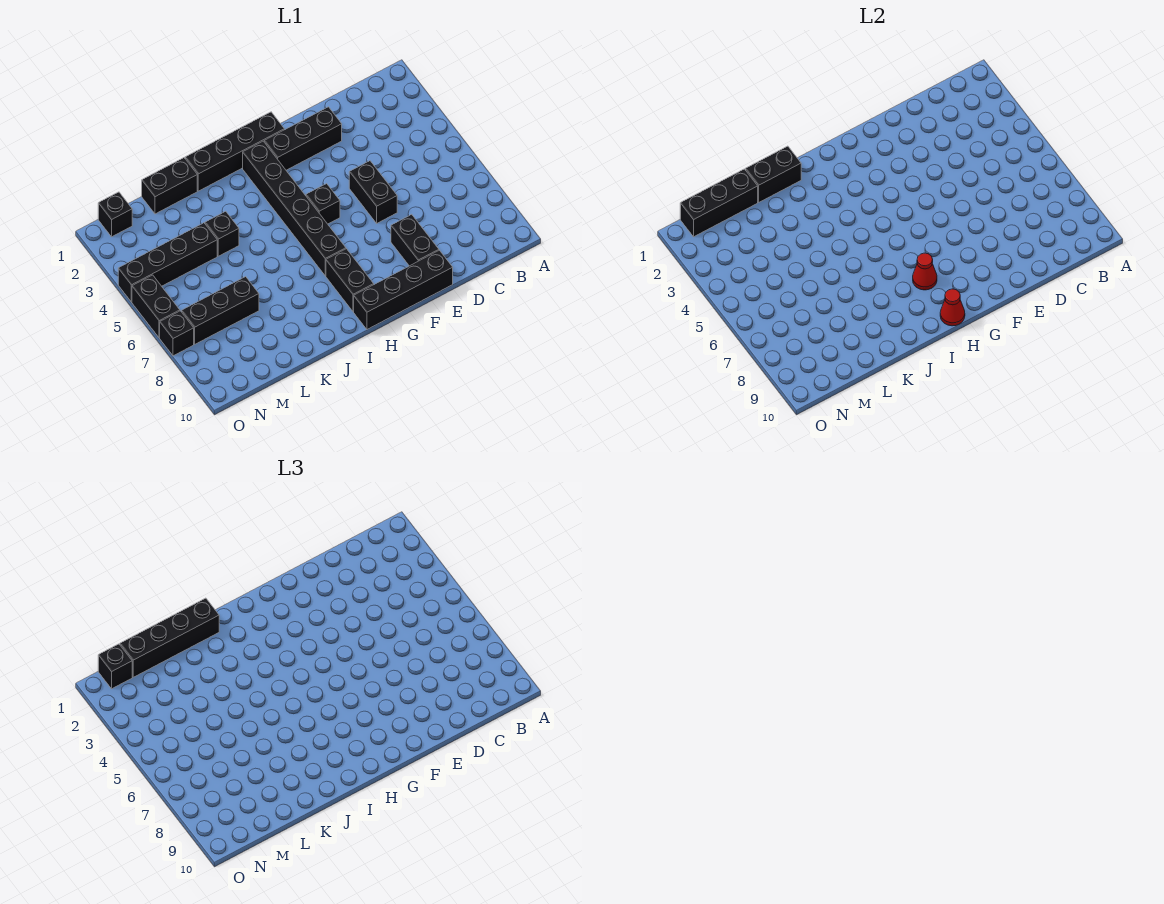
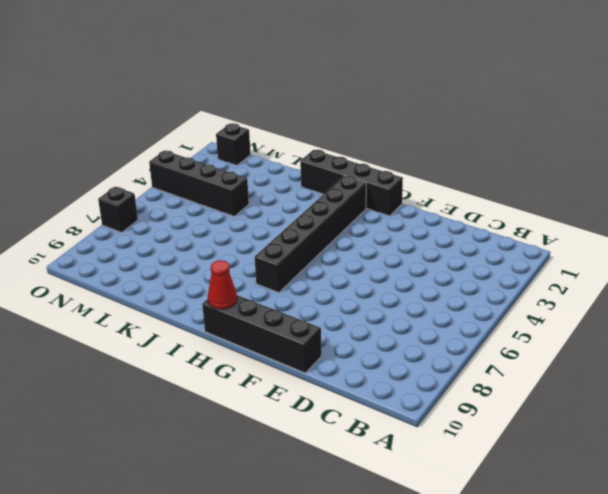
none -> black 1x3 brick [264,107,342,170]
none -> black 1x2 brick [349,161,397,223]
none -> black 1x2 brick [391,214,439,266]

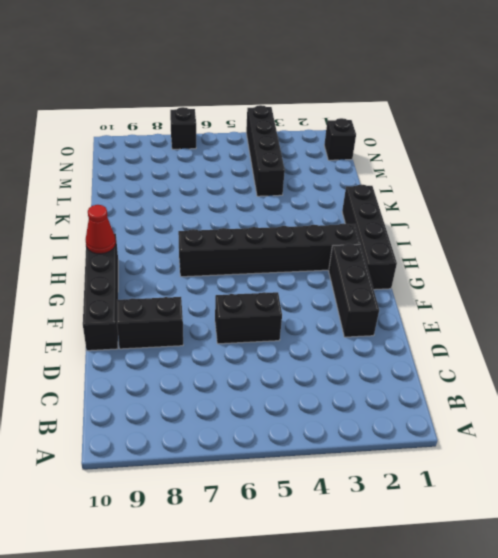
none -> black 1x1 brick [306,184,340,224]
none -> black 1x2 brick [326,249,374,312]
none -> black 1x2 brick [142,158,197,214]

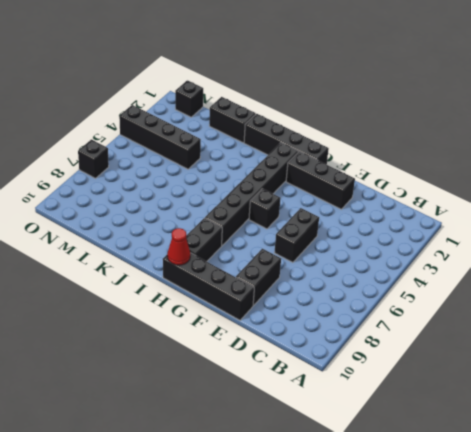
none -> black 1x1 brick [205,211,239,256]
none -> black 1x3 brick [182,277,259,344]
none -> black 1x2 brick [132,275,180,338]

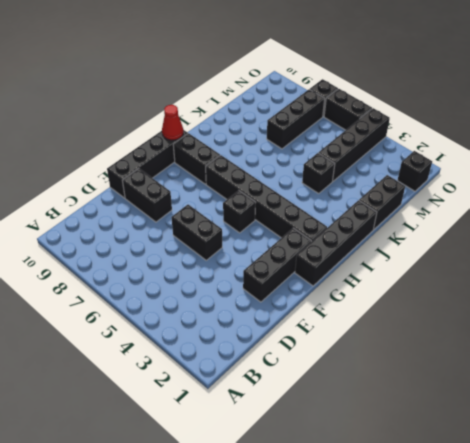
none -> red 1x1 cone [913,253,937,290]
none -> black 1x2 brick [746,146,801,202]
none -> black 1x3 brick [680,169,758,237]

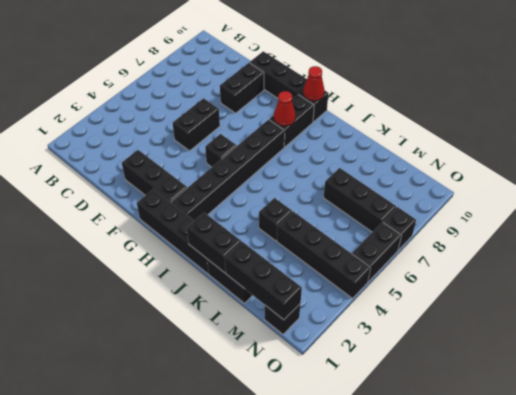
none -> black 1x4 brick [120,598,219,677]
none -> black 1x1 brick [98,644,132,689]

